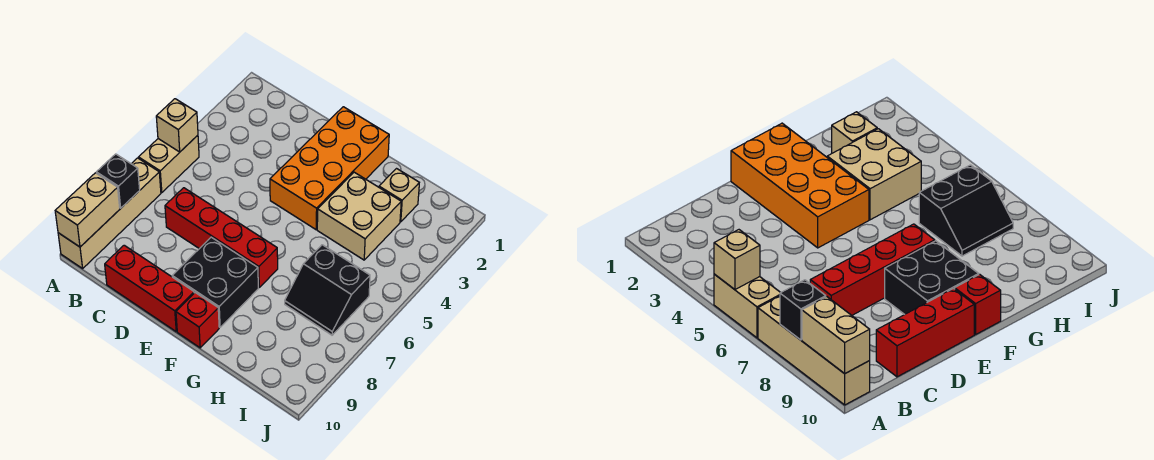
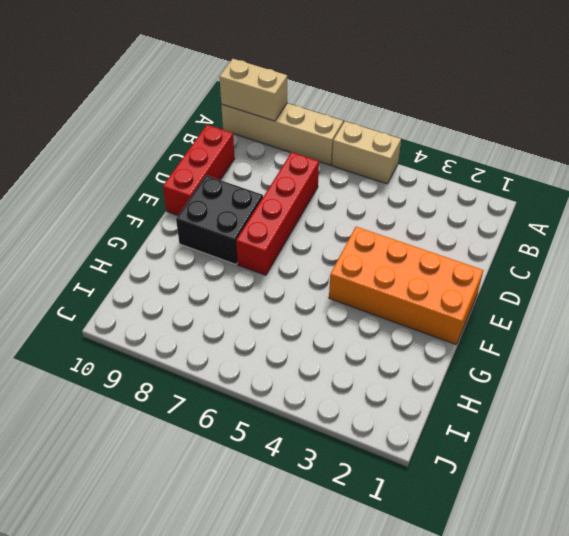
none -> red 1x1 brick [176,293,219,348]
none -> tan 2x2 brick [317,172,401,260]
none -> tan 1x1 brick [379,169,419,222]

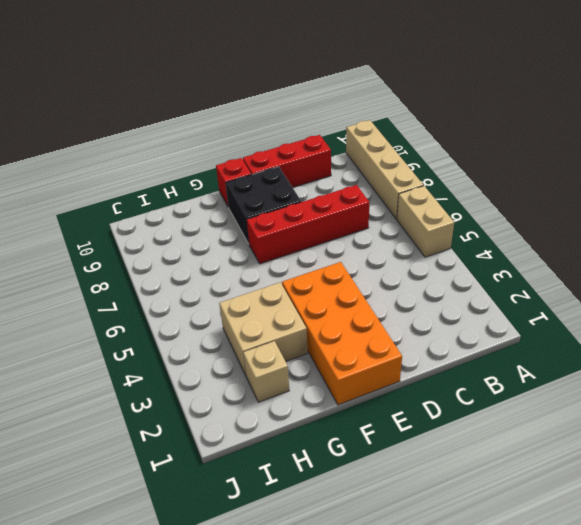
none -> black 2x2 slope [285,245,370,335]
none -> tan 1x1 brick [156,99,198,152]
none -> black 1x1 brick [96,154,140,208]

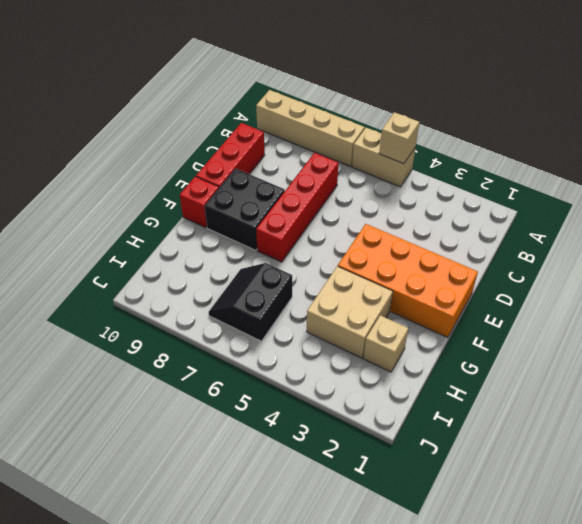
none -> black 1x1 brick [96,154,140,208]
none -> tan 1x2 brick [55,173,120,247]

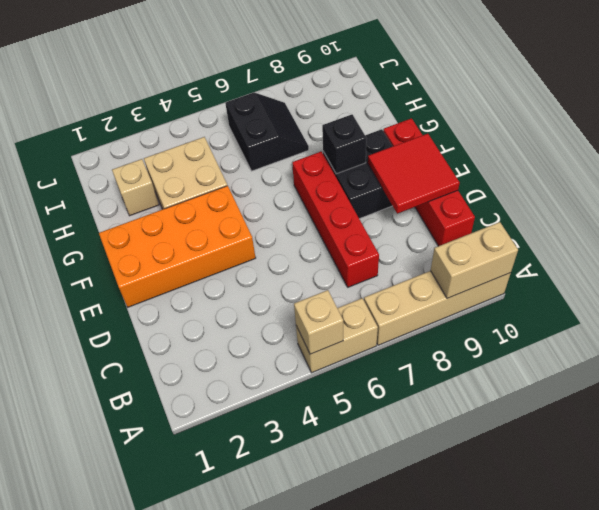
red 2x2 tile [368,134,460,214] -> none
black 1x1 brick [322,114,367,174] -> black 1x1 brick moved to [96,154,140,208]

